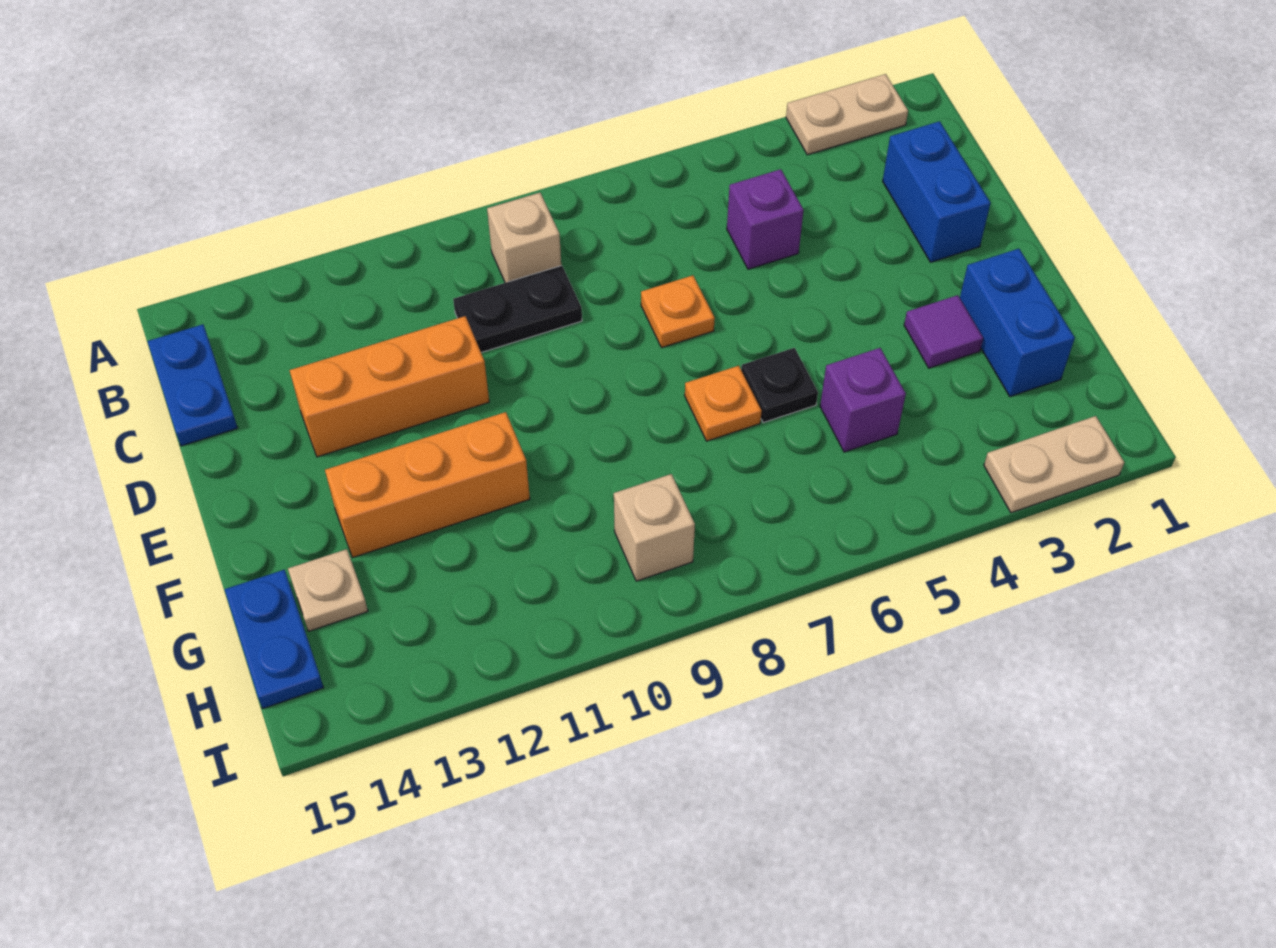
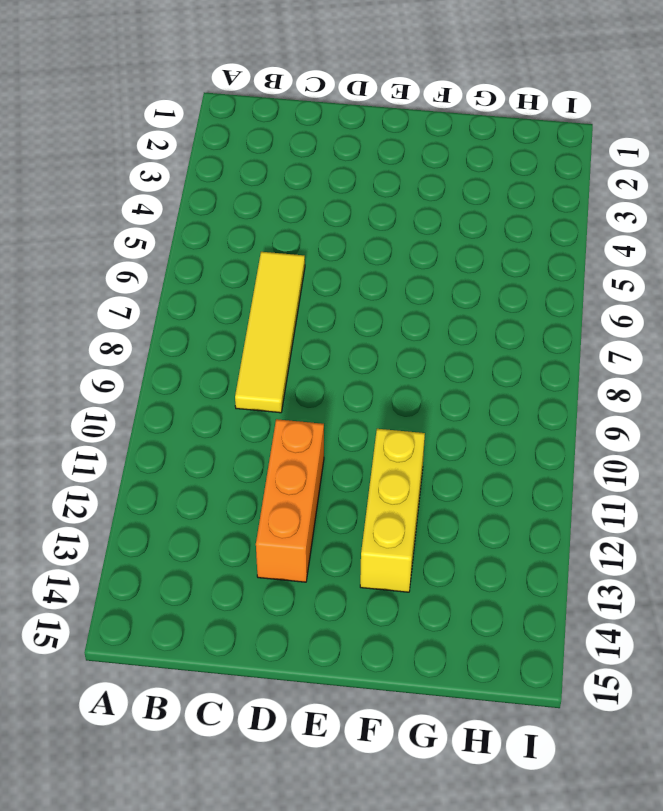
yellow 1x4 tile [235,252,305,413] -> black 1x2 plate [453,266,582,353]
yellow 1x3 brick [360,429,425,592] -> orange 1x3 brick [325,412,530,558]
none -> tan 1x2 plate [786,74,908,155]
none -> tan 1x1 brick [487,193,561,283]
none -> blue 1x2 plate [148,324,238,446]

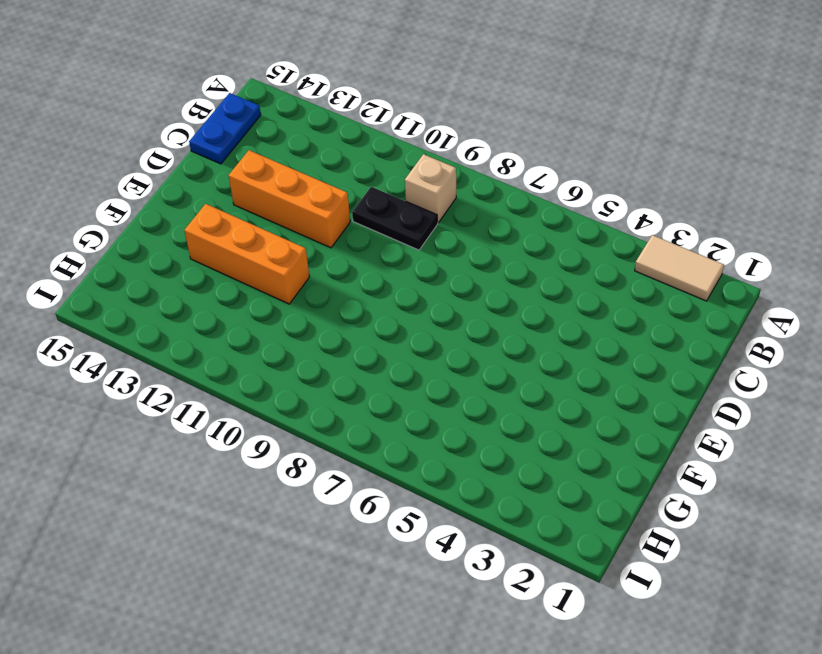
tan 1x2 tile [635,235,724,301] -> tan 1x2 plate [786,74,908,155]
none -> blue 1x2 brick [883,121,990,262]
none -> purple 1x1 brick [727,169,804,269]
none -> orange 1x1 plate [641,275,715,348]

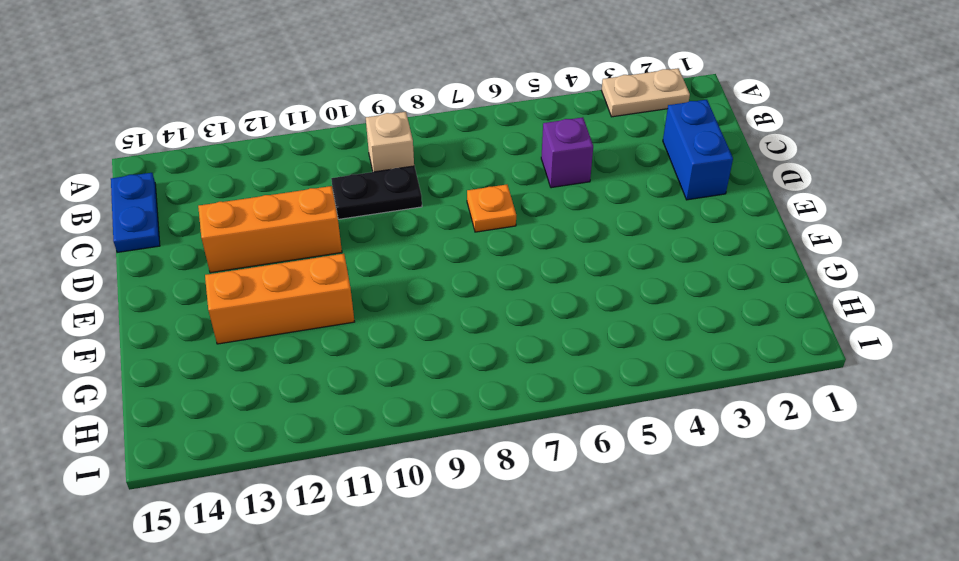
none -> blue 1x2 brick [960,249,1075,397]
none -> purple 1x1 tile [904,295,983,368]
none -> black 1x1 plate [741,348,818,423]

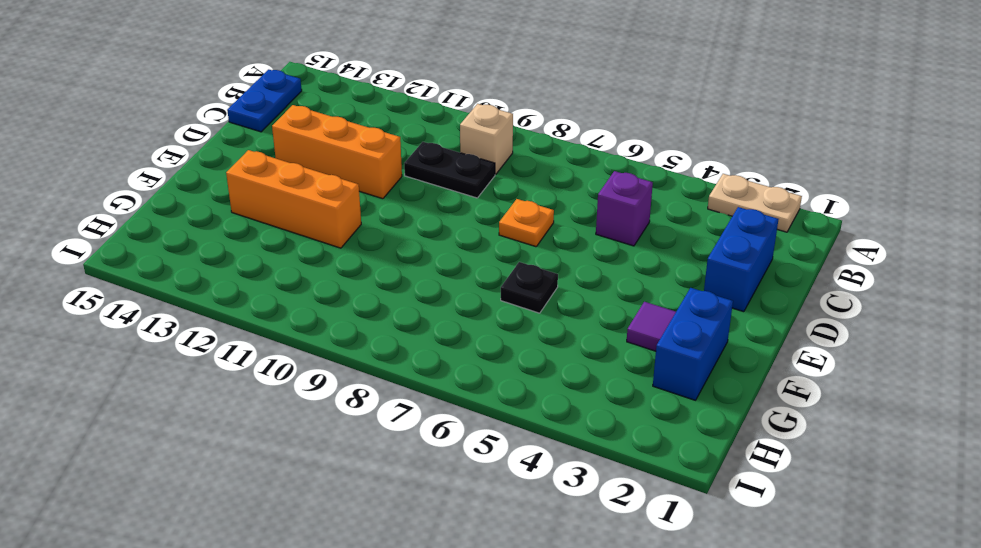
none -> orange 1x1 plate [685,366,762,441]
none -> purple 1x1 brick [820,348,906,452]
none -> tan 1x1 plate [288,549,368,631]

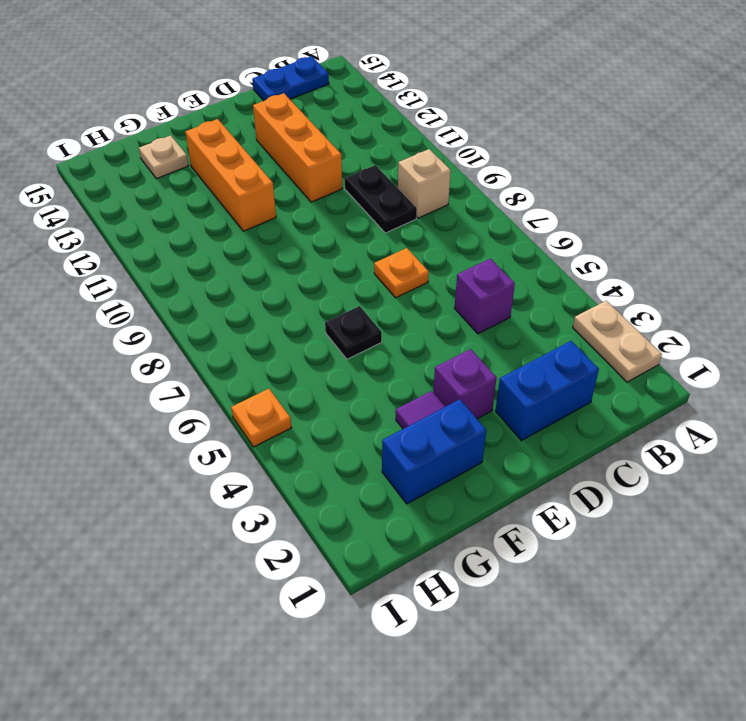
purple 1x1 brick [433,349,497,419] -> purple 1x1 brick moved to [820,348,906,452]
orange 1x1 plate [231,389,292,447] -> orange 1x1 plate moved to [685,366,762,441]
none -> blue 1x2 plate [225,570,324,708]
none -> tan 1x1 brick [614,474,695,581]
none -> tan 1x2 plate [984,416,1124,513]

